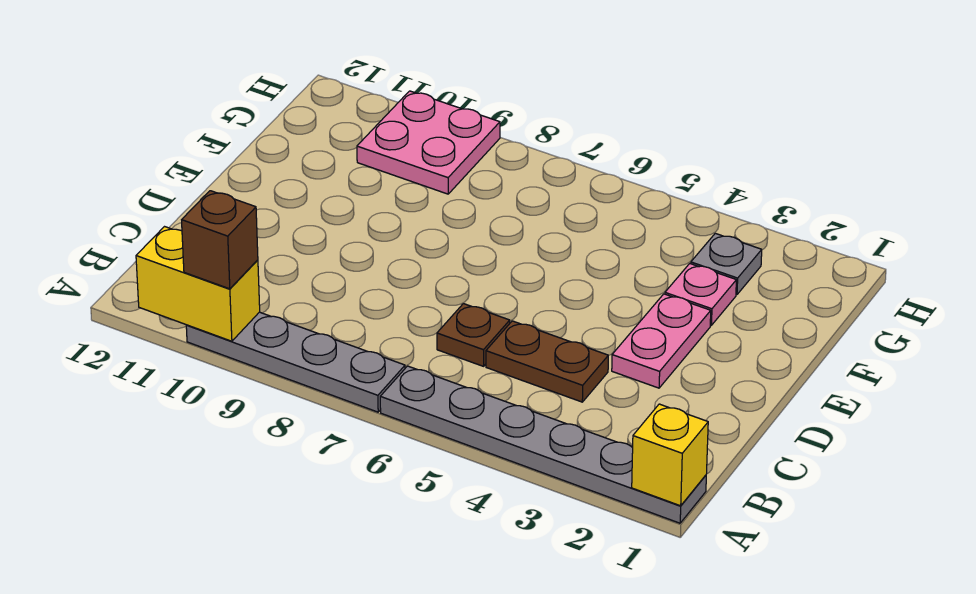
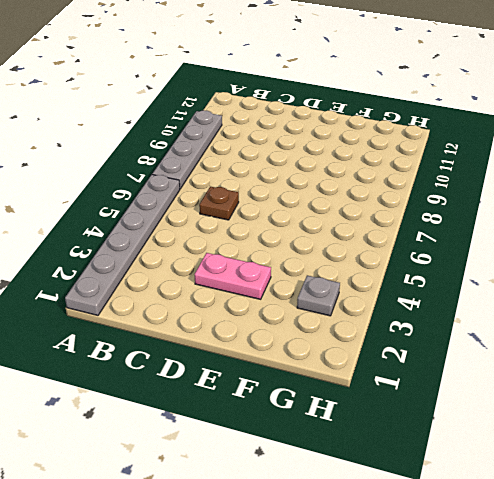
none -> brown 1x2 plate [486,321,608,402]
none -> pink 1x1 plate [665,264,736,325]

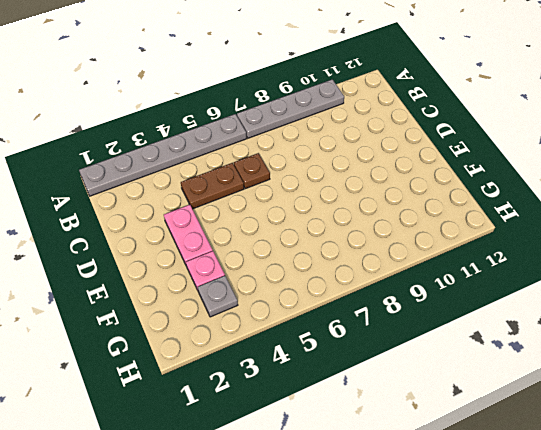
none -> pink 2x2 plate [357,91,500,194]
none -> yellow 1x1 brick [632,404,708,506]

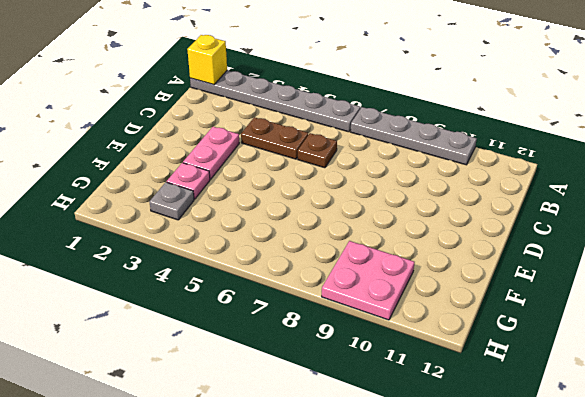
none -> yellow 1x2 brick [136,227,260,341]
none -> brown 1x1 brick [182,191,258,289]

